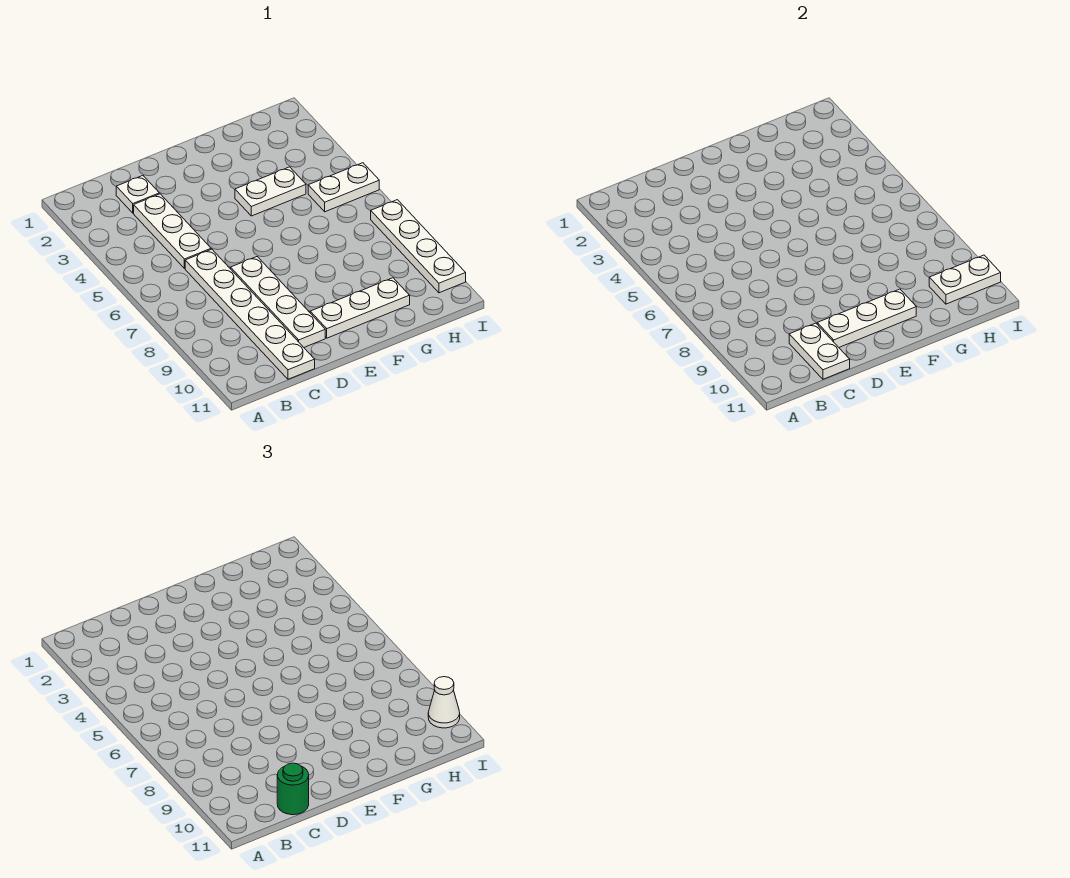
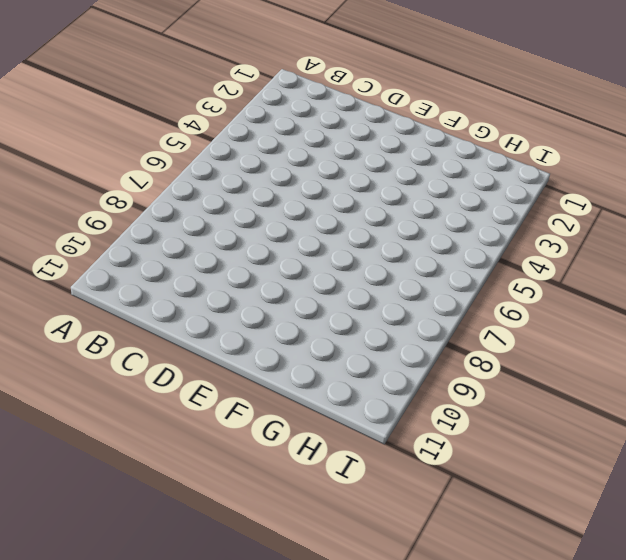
none -> white 1x1 plate [116,176,159,213]
none -> white 1x3 plate [134,194,211,269]
none -> white 1x6 plate [185,249,315,379]

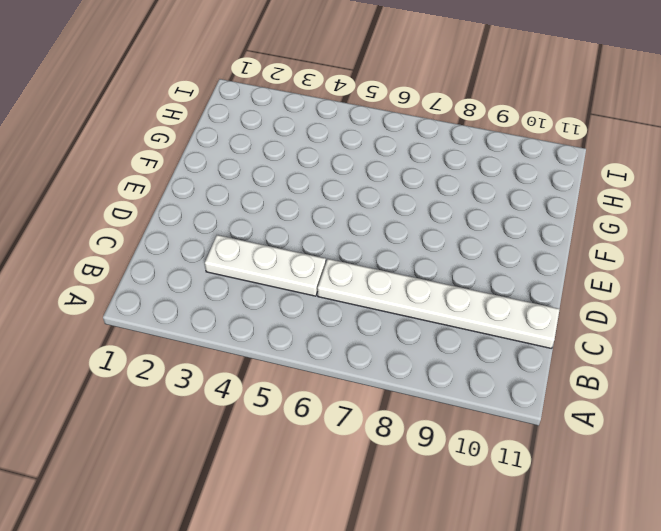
none -> white 1x1 plate [116,176,159,213]
none -> white 1x4 plate [231,257,325,347]
none -> white 1x3 plate [310,278,410,338]

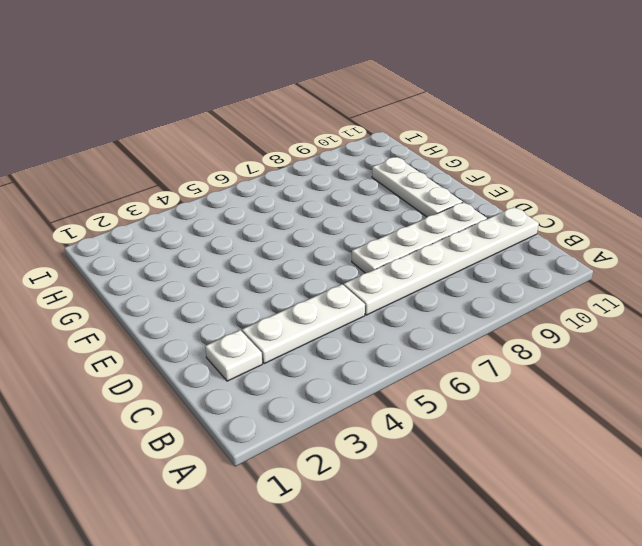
none -> white 1x2 plate [235,167,306,216]
none -> white 1x2 plate [308,163,379,212]
none -> white 1x4 plate [371,200,466,293]

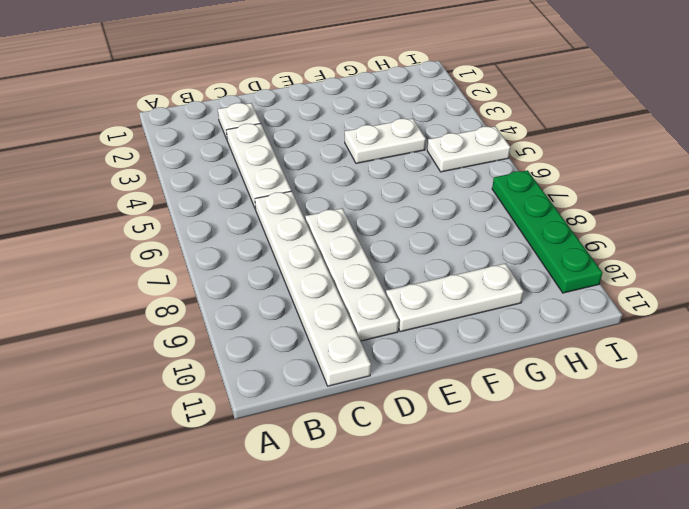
green 1x4 plate [492,170,602,293] -> white 1x4 plate [371,200,466,293]
none -> white 1x2 plate [789,323,850,379]
none -> white 1x3 plate [817,289,916,347]
none -> white 1x2 plate [929,255,1001,304]

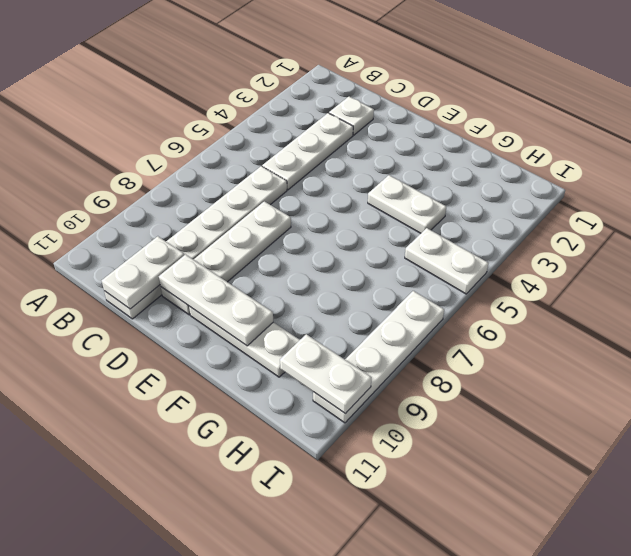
none -> green 1x1 round brick [277,763,309,815]
none -> white 1x1 cone [428,677,460,728]

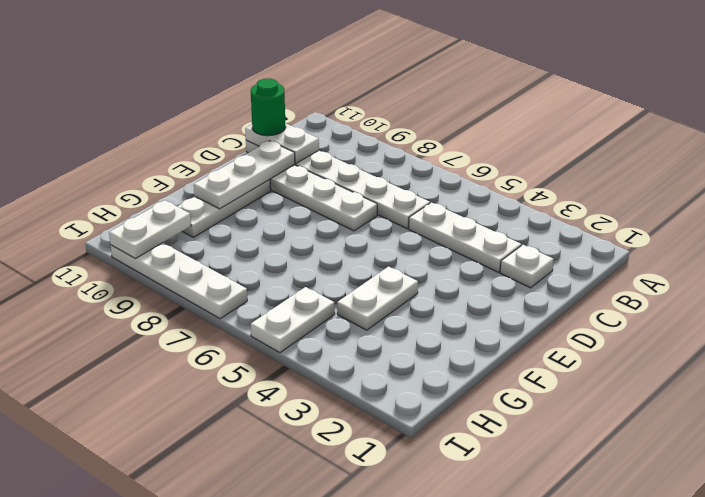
none -> white 1x1 cone [428,677,460,728]

